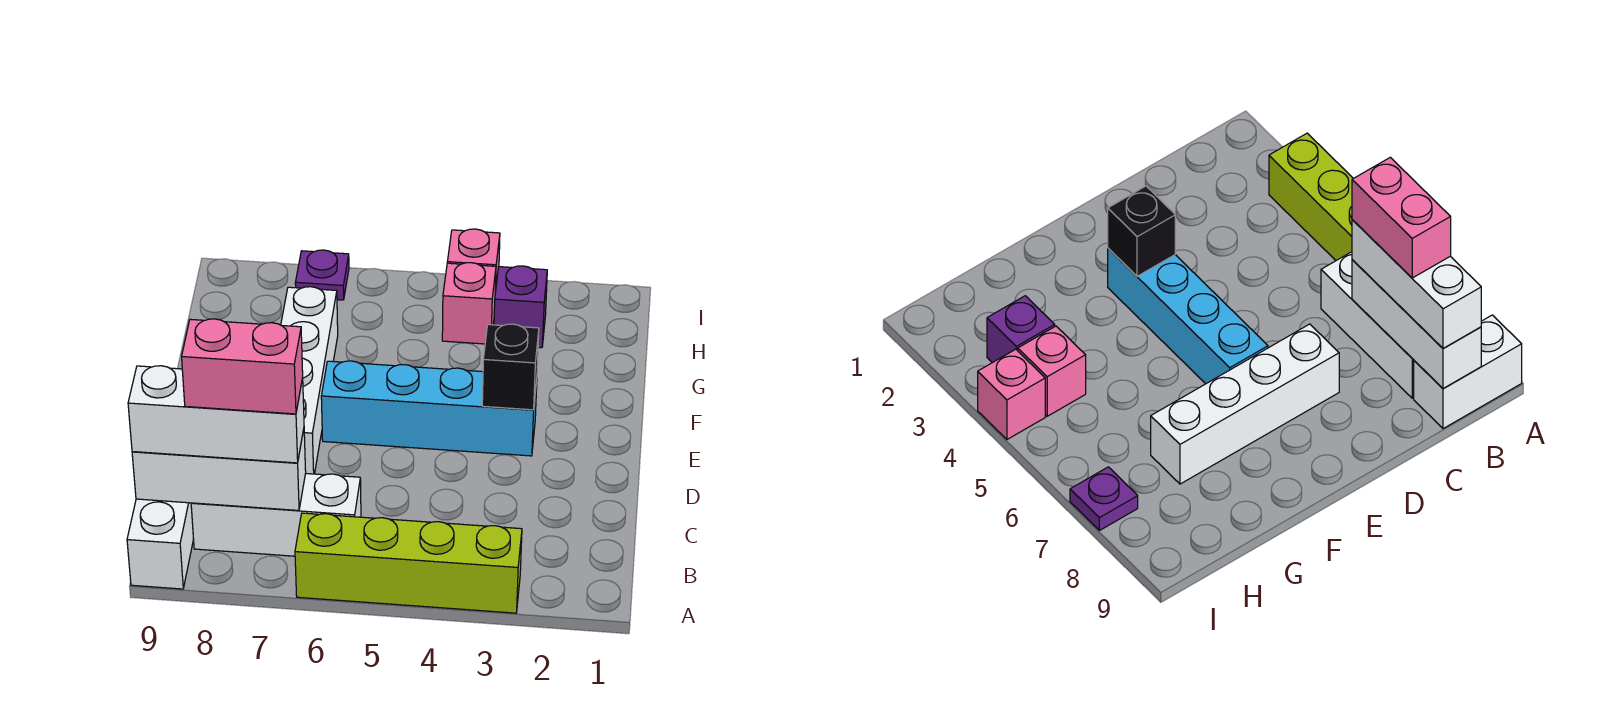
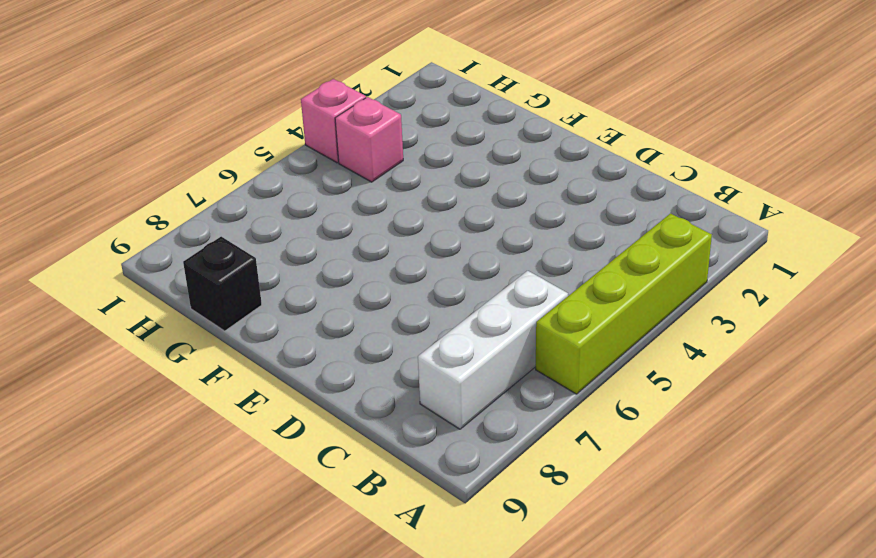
black 1x1 brick [183,237,262,331] -> black 1x1 brick moved to [482,324,539,410]
none -> white 1x2 brick [127,499,194,589]
none -> white 1x4 brick [281,287,338,474]
none -> cyan 1x4 brick [321,361,537,456]

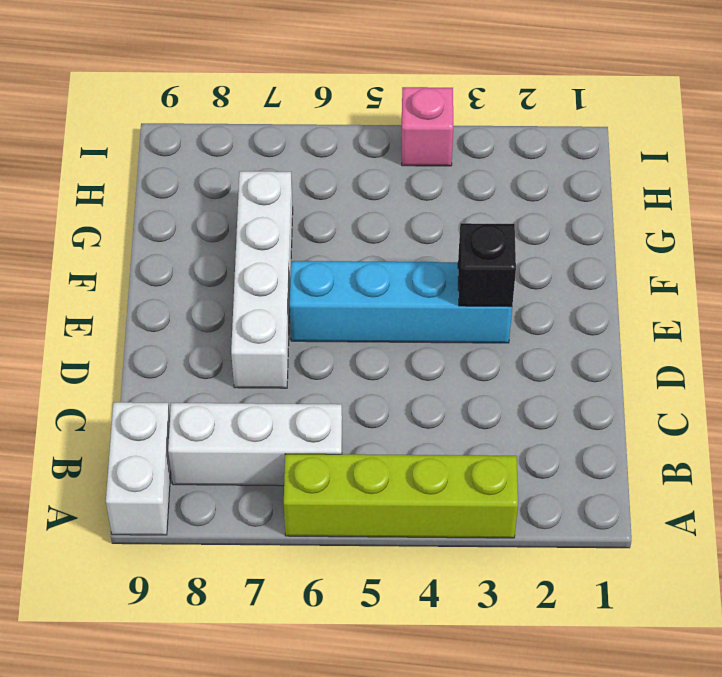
none -> purple 1x1 brick [494,266,547,348]
none -> pink 1x1 brick [442,263,496,344]
none -> purple 1x1 plate [295,250,349,300]

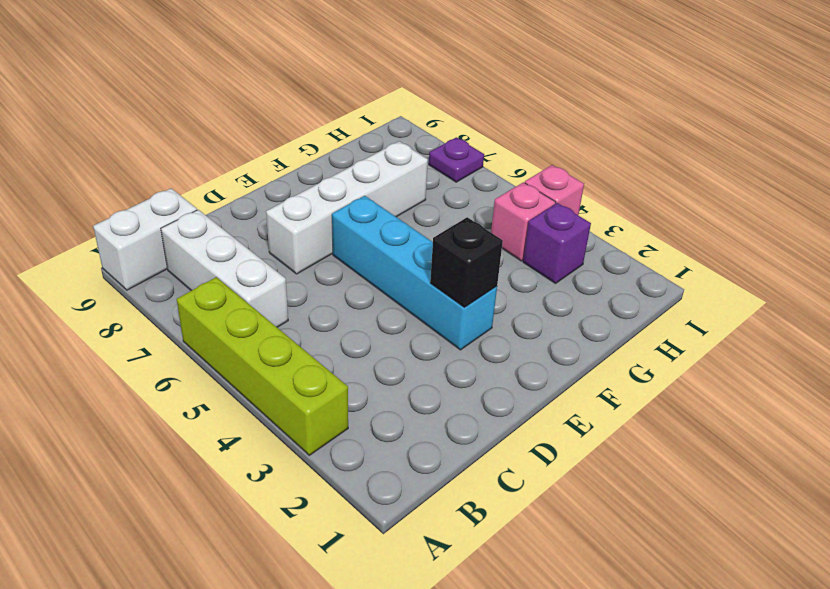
none -> white 1x3 brick [132,429,306,510]
none -> white 1x3 brick [128,366,304,463]
none -> pink 1x2 brick [182,319,303,414]

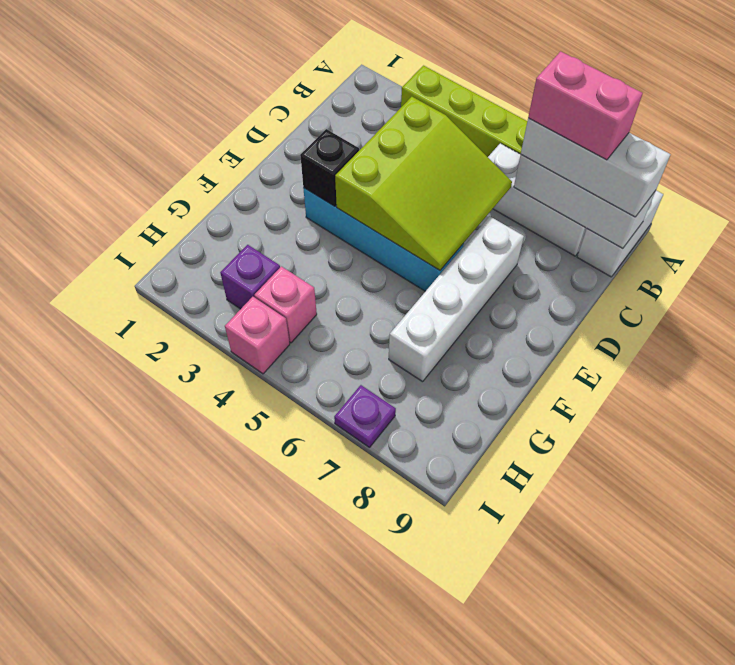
lime 3x3 slope [335,97,512,270] -> none

